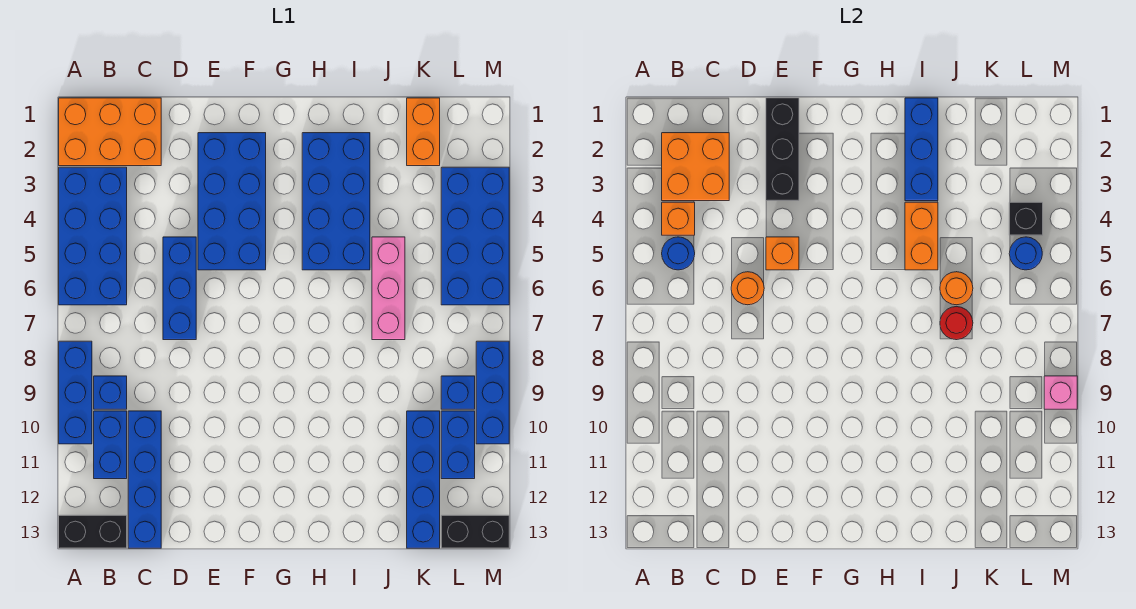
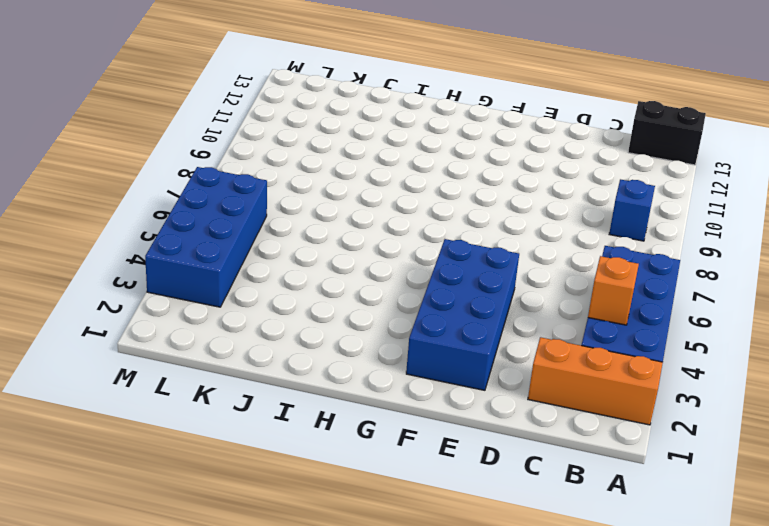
orange 1x3 brick [528,337,663,425] -> orange 2x3 brick [59,98,161,166]
none -> blue 1x3 brick [59,341,92,444]
none -> blue 1x2 brick [94,411,127,479]
none -> blue 1x4 brick [128,411,161,548]
none -> blue 1x3 brick [163,237,196,340]

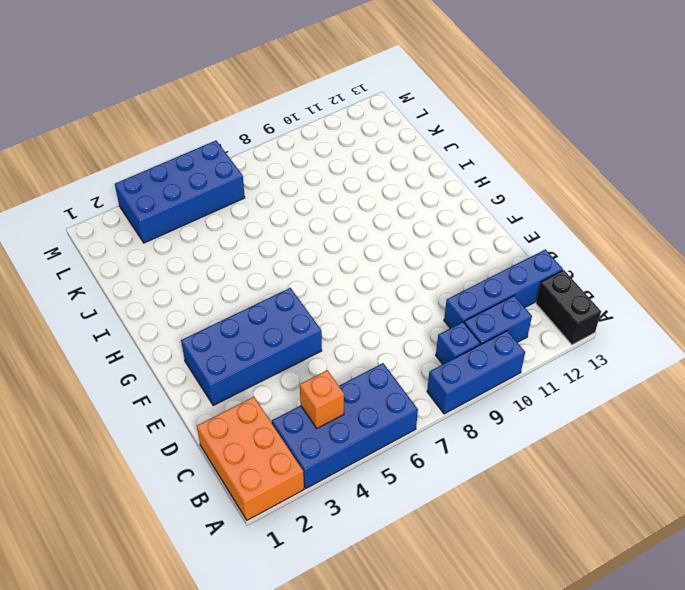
none -> blue 1x3 brick [163,237,196,340]
none -> blue 2x4 brick [302,133,370,270]
none -> pink 1x3 brick [372,237,405,340]
none -> orange 1x2 brick [407,98,440,166]

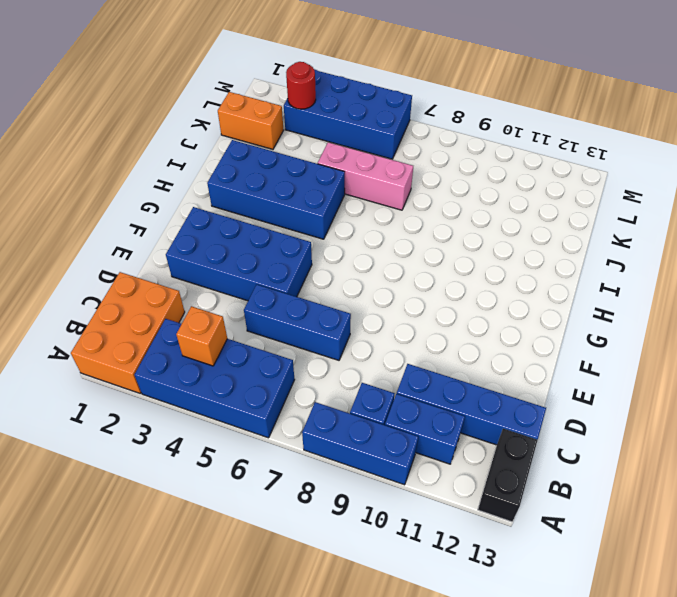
red 1x1 round brick [286,62,316,109] -> red 1x1 round brick moved to [940,307,973,340]
none -> blue 1x4 brick [407,411,440,548]
none -> blue 1x1 brick [441,376,475,409]
none -> blue 1x2 brick [441,411,475,479]
none -> black 1x2 brick [441,515,509,548]

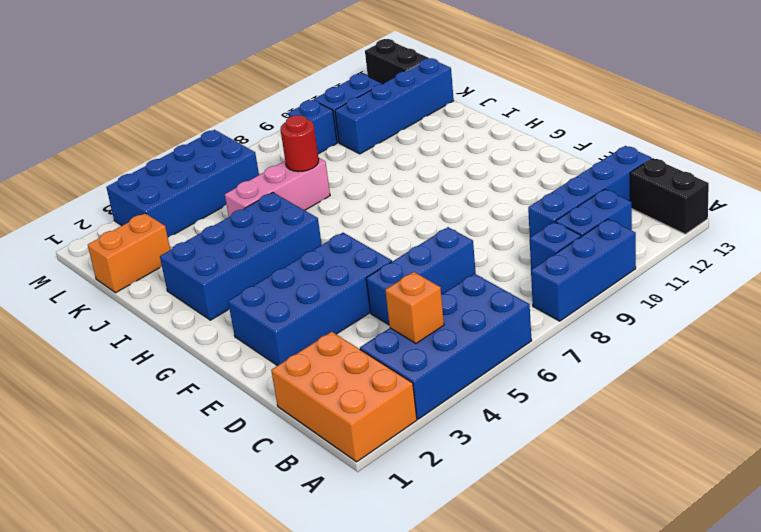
none -> blue 1x3 brick [476,341,509,444]
none -> orange 2x2 brick [662,133,729,201]
none -> blue 1x1 round brick [662,237,695,270]
none -> orange 1x1 round brick [731,272,764,305]

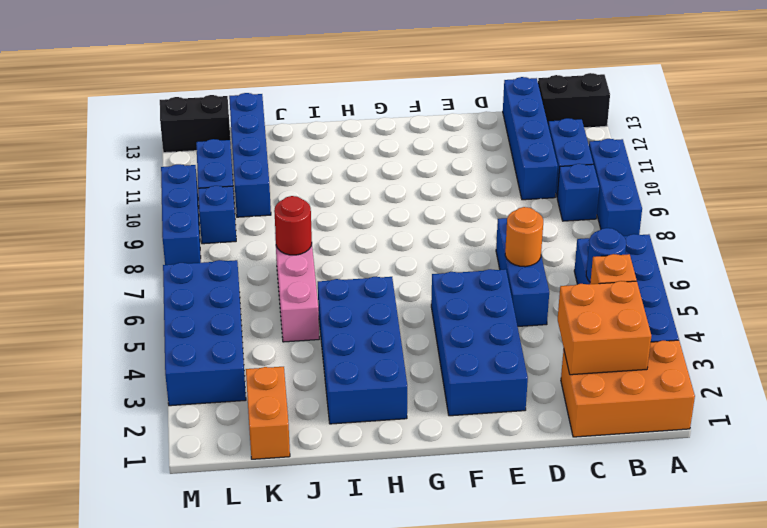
none -> black 1x3 brick [766,98,799,201]
none -> orange 1x1 brick [766,237,799,270]
none -> blue 1x3 brick [905,98,938,201]
none -> orange 1x2 brick [905,202,938,270]

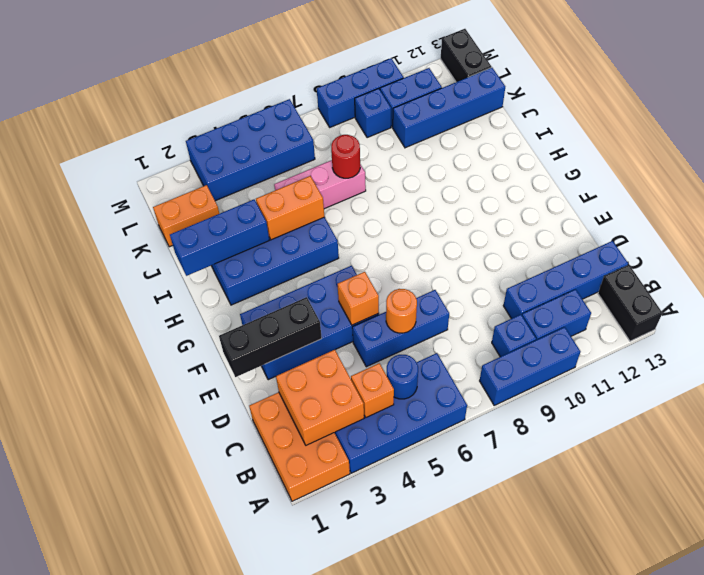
none -> orange 1x1 round brick [940,272,973,305]
none -> black 1x1 brick [1009,202,1043,235]
none -> blue 1x1 round brick [1009,237,1042,270]
none -> pink 1x1 brick [1044,376,1077,409]

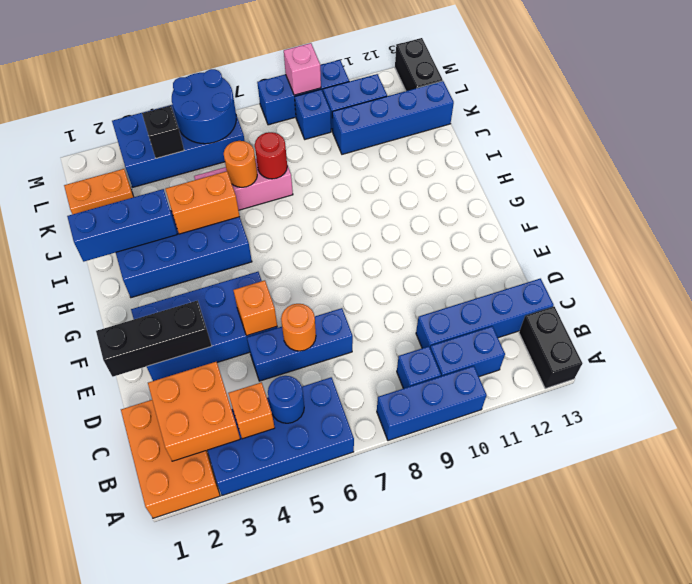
blue 2x2 round brick [172,69,236,144] -> blue 1x1 round brick [1009,237,1042,270]

